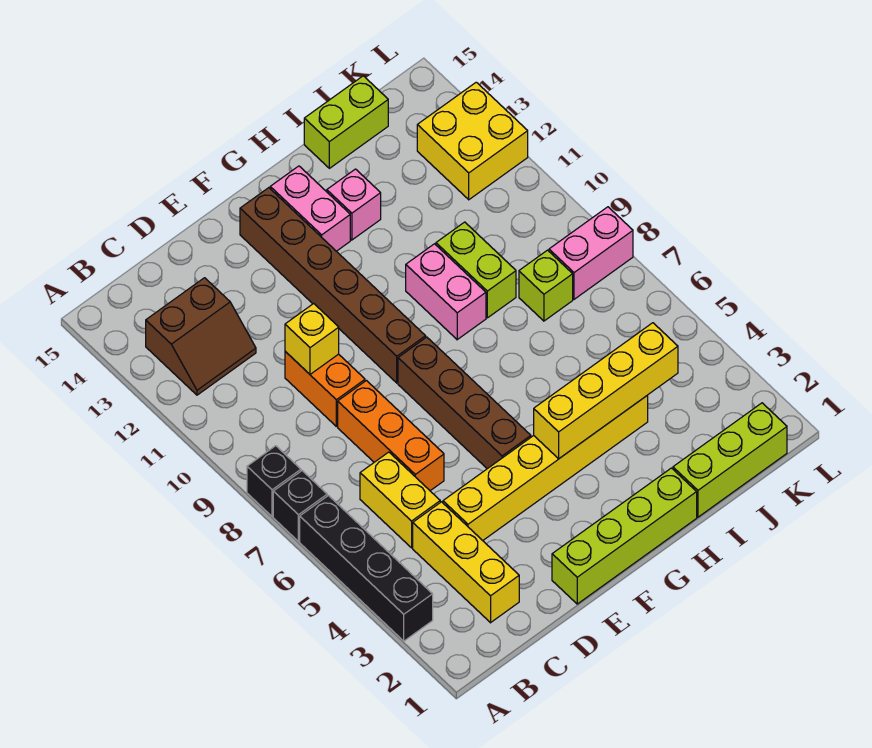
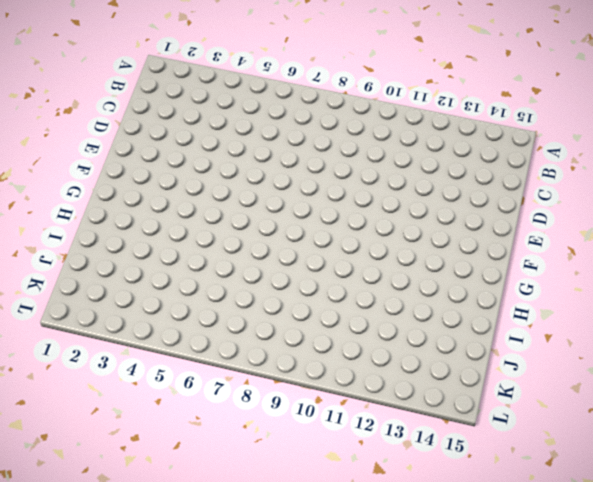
none -> black 1x4 brick [300,496,433,641]
none -> black 1x1 brick [273,471,327,541]
none -> black 1x1 brick [247,446,301,517]

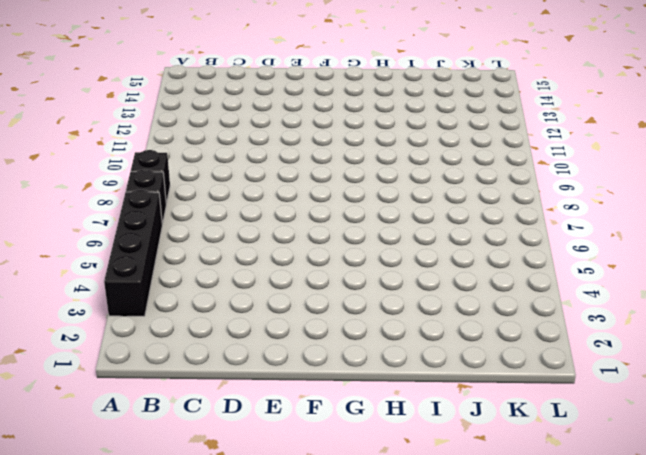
none -> brown 2x2 slope [146,278,256,395]
none -> yellow 1x3 brick [413,502,519,623]
none -> yellow 1x2 brick [360,452,440,548]

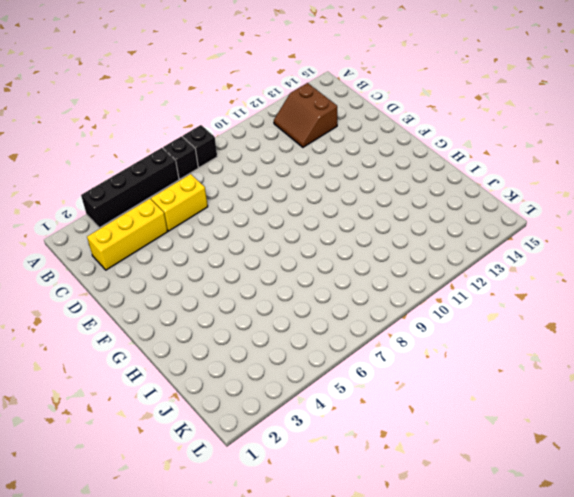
none -> yellow 1x6 brick [443,395,648,541]
none -> orange 1x3 brick [338,381,444,491]
none -> orange 1x2 brick [285,351,365,426]

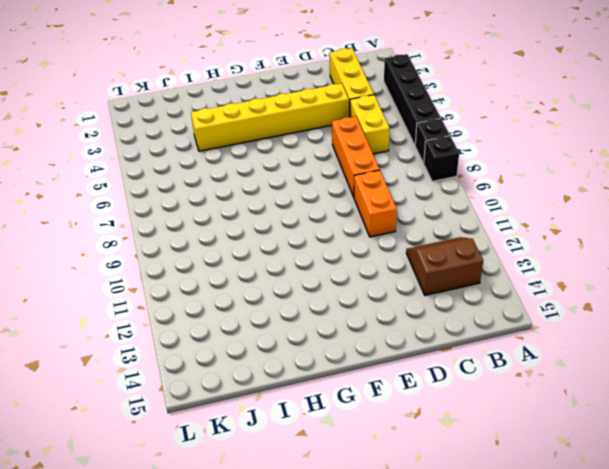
none -> lime 1x4 brick [552,468,697,604]
none -> brown 1x4 brick [398,337,531,469]
none -> brown 1x6 brick [240,188,426,383]

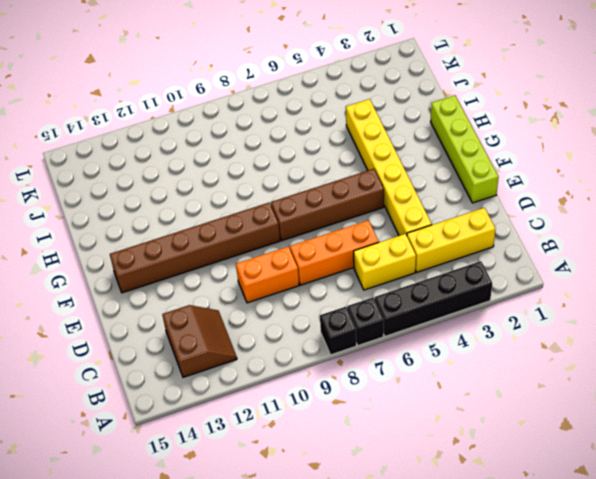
none -> pink 1x2 brick [270,166,350,251]
none -> pink 1x2 brick [406,244,486,340]
none -> pink 1x1 brick [327,169,381,240]

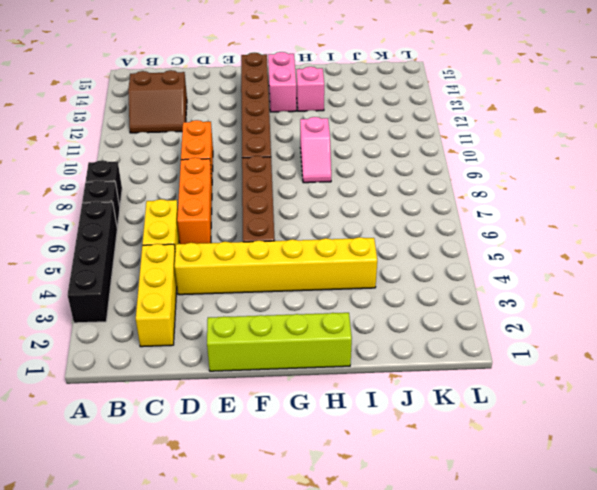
pink 1x2 slope [300,117,331,183] -> pink 1x2 brick [406,244,486,340]
none -> lime 1x3 brick [673,403,787,517]
none -> lime 1x2 brick [436,222,516,318]
none -> lime 1x2 brick [304,76,388,168]

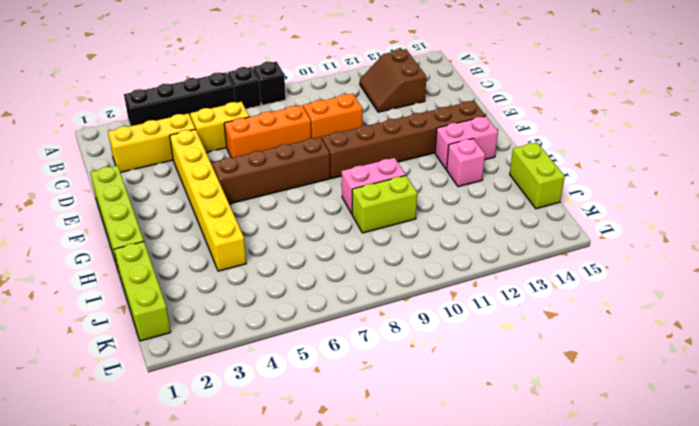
none -> lime 1x1 brick [519,250,573,321]
none -> pink 1x2 brick [549,207,633,299]
none -> yellow 2x2 brick [417,82,528,200]

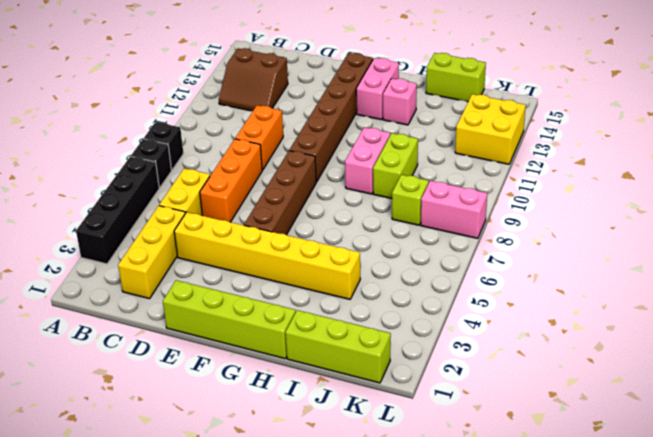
none -> yellow 1x1 brick [285,304,339,374]
none -> yellow 1x4 brick [534,323,678,459]

